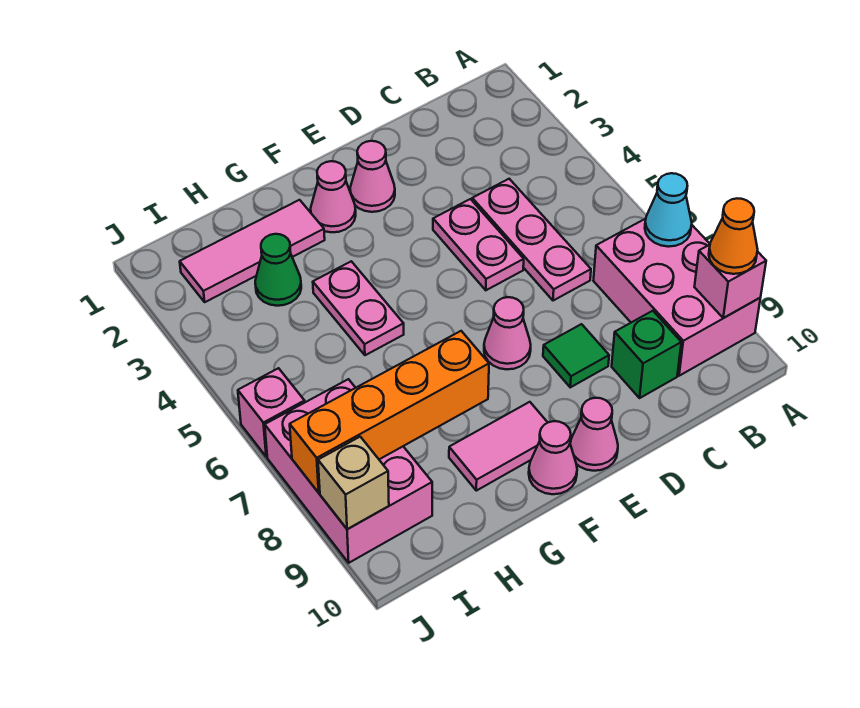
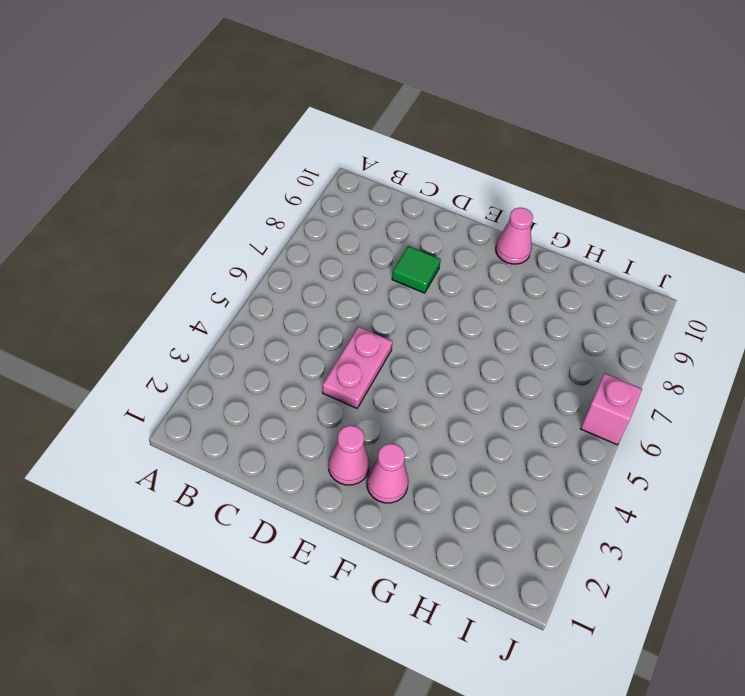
none -> pink 2x3 brick [593,219,760,376]
none -> pink 1x3 plate [472,179,591,301]
none -> green 1x1 brick [612,311,681,398]

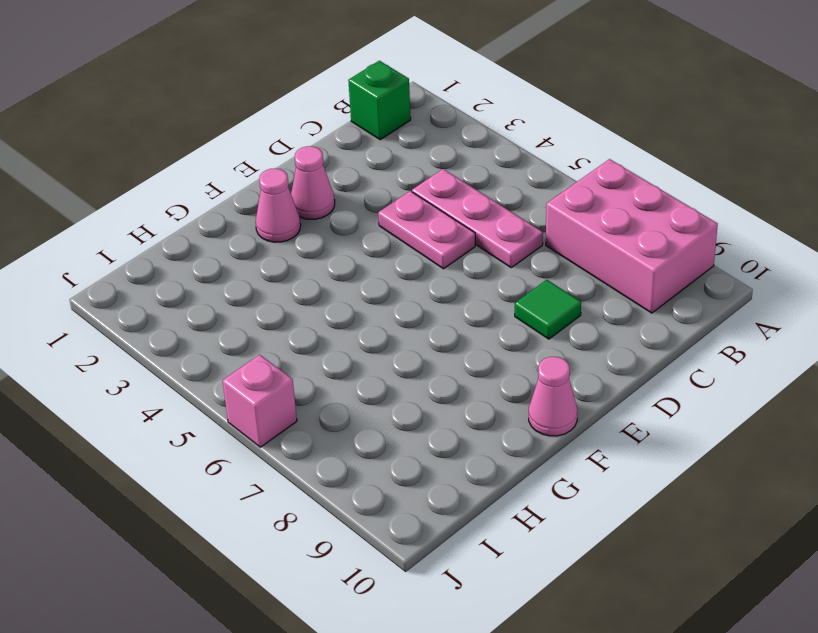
green 1x1 brick [348,61,411,140] -> green 1x1 brick moved to [612,311,681,398]
none -> pink 1x1 cone [484,297,531,369]
none -> pink 1x1 cone [570,398,618,471]
none -> pink 1x2 tile [449,402,548,491]

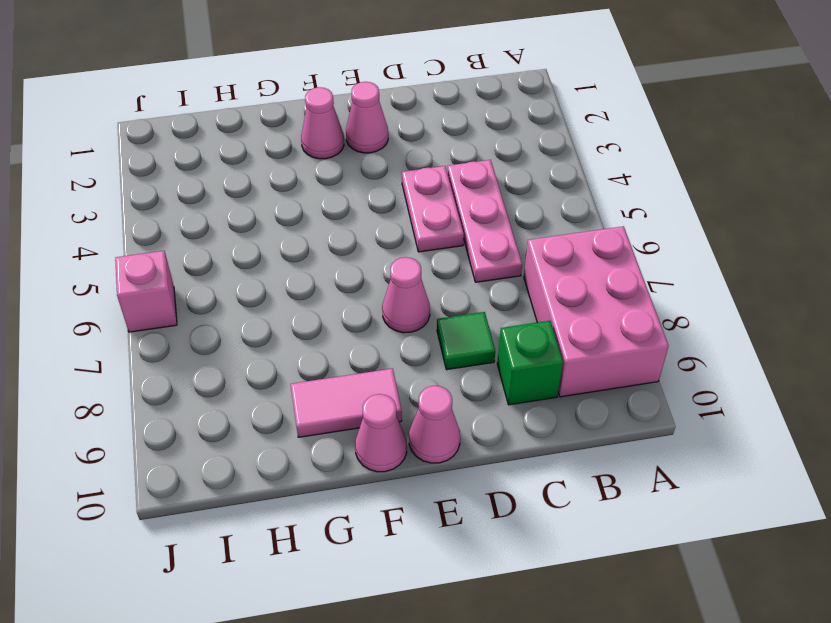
none -> pink 1x3 tile [180,200,325,302]
none -> pink 1x2 plate [313,261,404,355]
none -> green 1x1 cone [255,234,301,306]

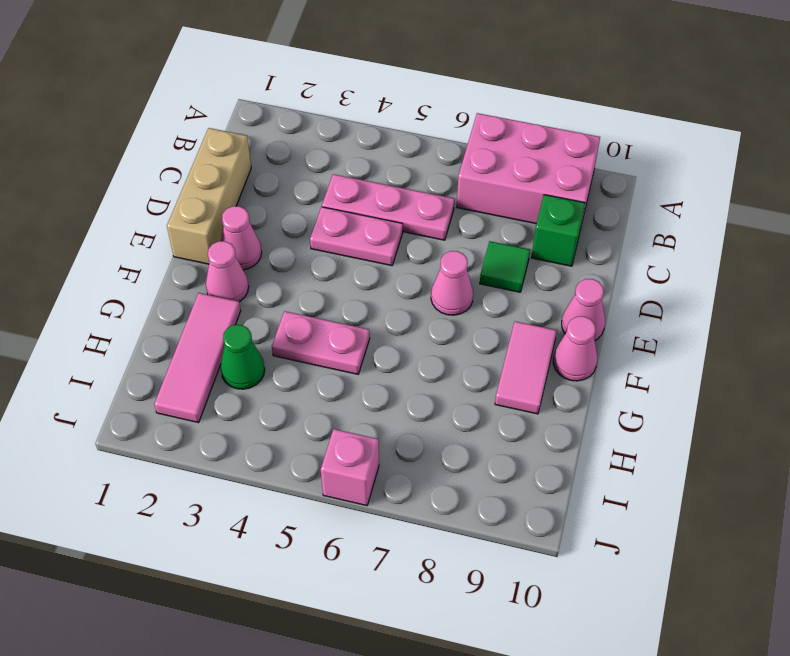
tan 1x3 brick [167,128,251,264] -> none
none -> pink 2x3 brick [265,379,432,563]
none -> cyan 1x1 cone [645,173,692,247]
none -> pink 1x1 brick [695,245,766,318]

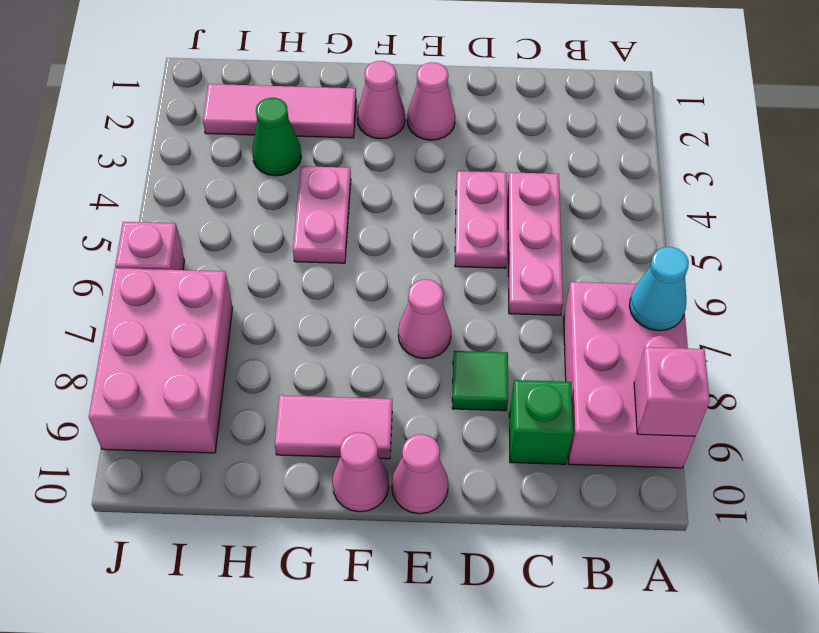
none -> orange 1x4 brick [290,331,489,493]
none -> tan 1x1 brick [318,437,389,529]
none -> orange 1x1 cone [709,198,758,274]

